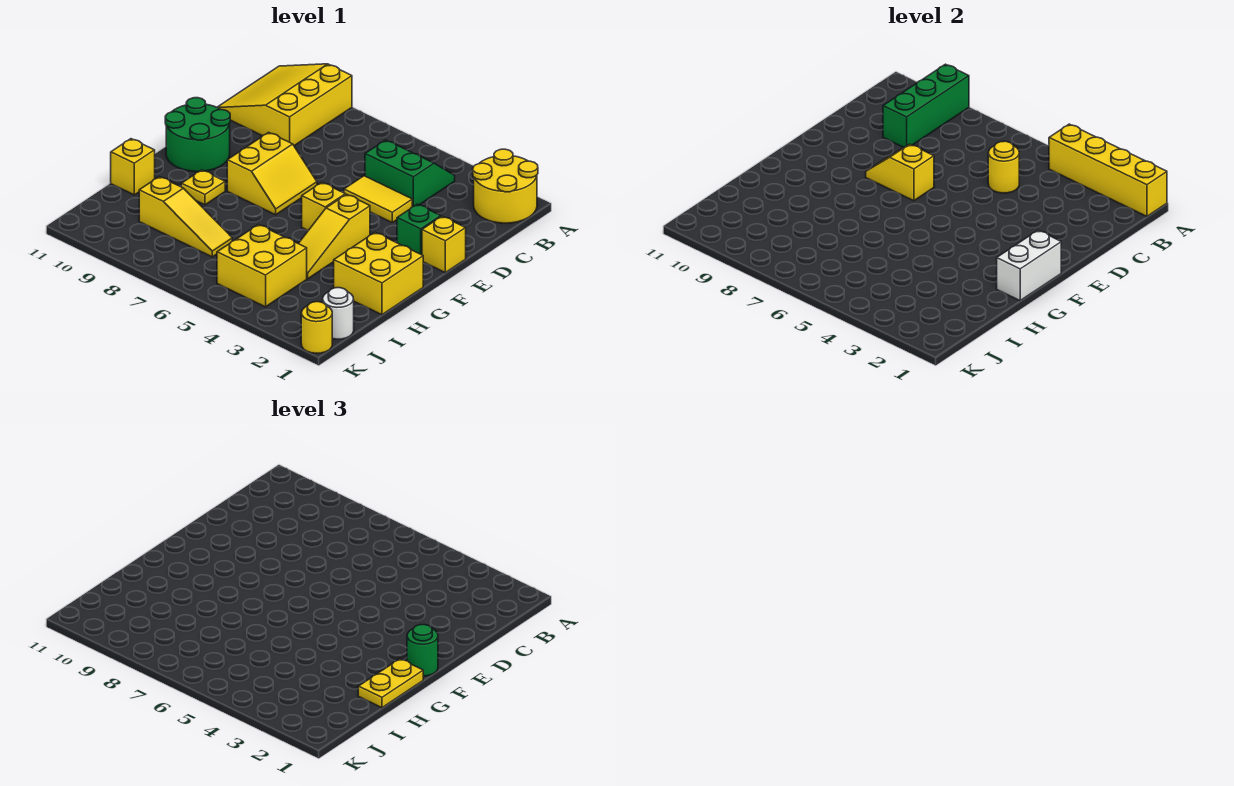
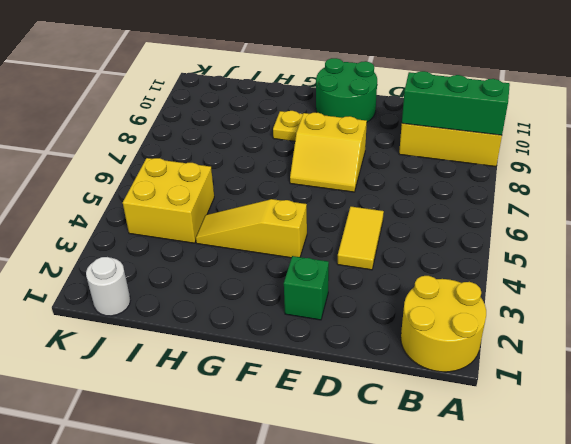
none -> green 2x2 slope [365,140,455,207]
none -> yellow 1x1 brick [422,216,466,273]
none -> yellow 1x1 brick [302,183,345,231]

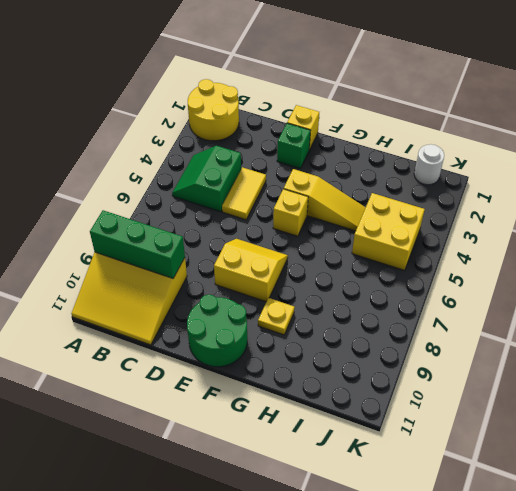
none -> yellow 2x2 brick [334,233,423,315]
none -> yellow 1x1 brick [111,139,155,195]
none -> yellow 1x3 slope [139,177,232,257]

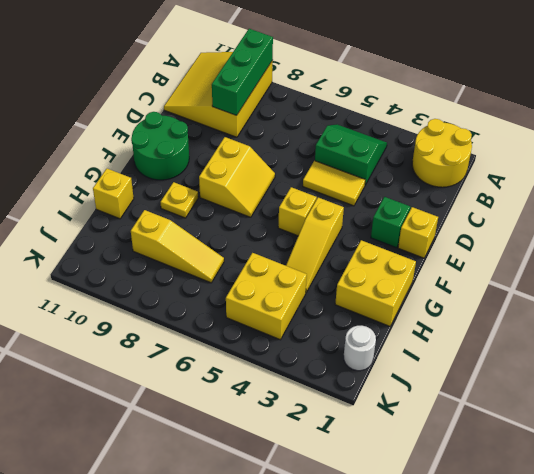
none -> yellow 1x1 round brick [301,302,332,353]
none -> yellow 1x4 brick [1049,124,1167,216]
none -> yellow 1x1 round brick [988,141,1019,193]

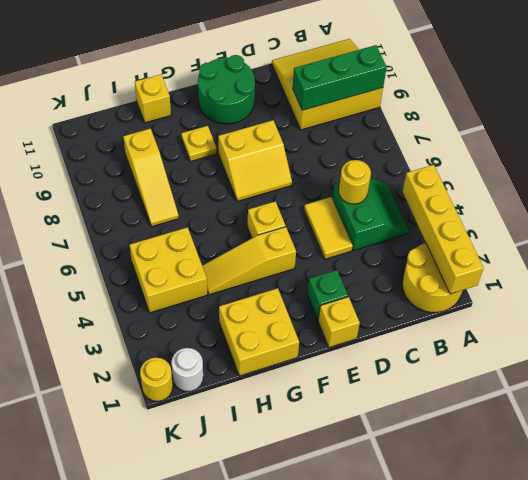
none -> yellow 1x2 slope [866,144,934,201]
none -> white 1x2 brick [997,230,1061,301]
none -> green 1x1 round brick [407,624,438,676]

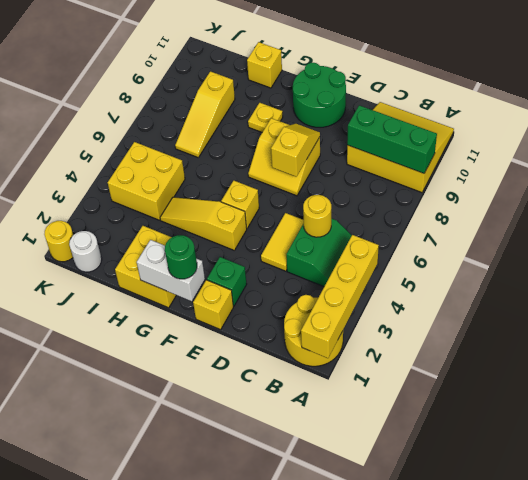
none -> yellow 1x2 plate [358,659,423,708]

